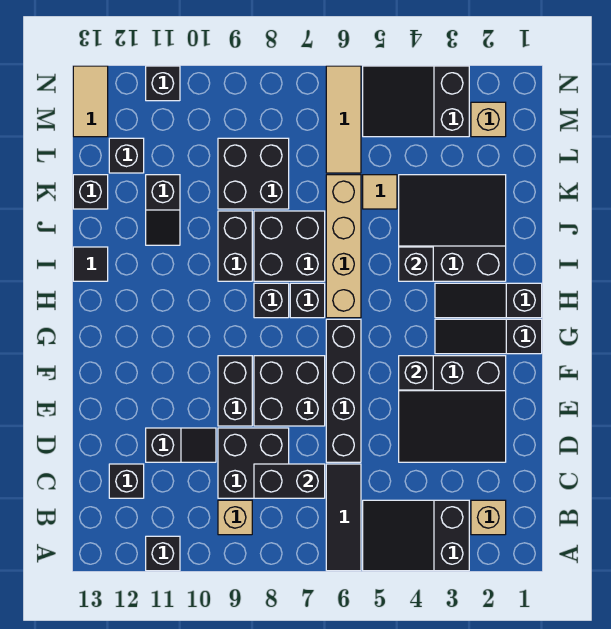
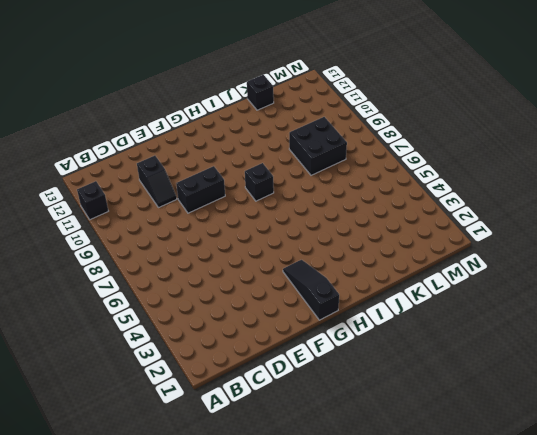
none -> black 2x3 slope [363,500,469,571]
none -> black 1x3 tile [326,464,361,571]
none -> tan 1x1 brick [471,500,506,535]
none -> tan 1x1 brick [218,500,252,535]

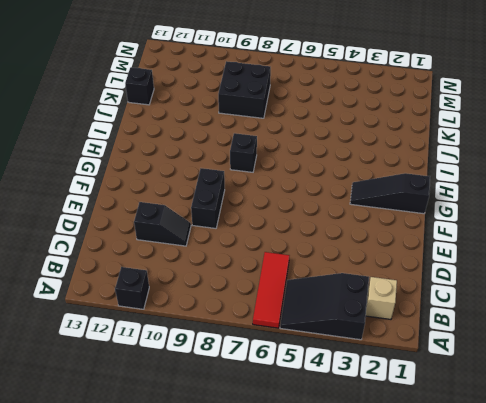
red 1x3 tile [253,252,289,328] -> black 1x3 tile [326,464,361,571]
none -> tan 1x1 brick [218,500,252,535]
none -> black 2x2 brick [218,428,289,498]
none -> black 1x1 brick [109,464,144,498]
none -> black 3x3 slope [399,356,506,462]

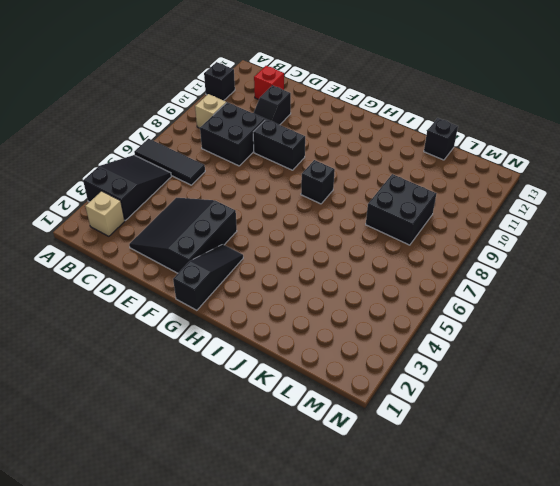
red 1x1 brick [254,66,284,100] -> black 1x1 brick [109,464,144,498]
none -> black 1x4 brick [326,319,361,462]
none -> black 2x2 brick [254,356,325,426]
none -> black 1x3 slope [435,283,542,318]
none -> tan 1x4 brick [326,175,361,318]

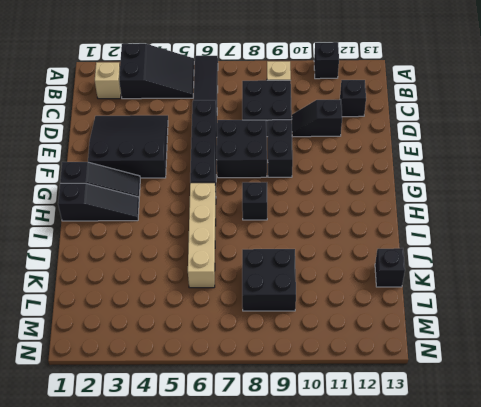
none -> black 1x1 brick [290,283,325,318]
none -> black 3x3 slope [399,175,506,281]
none -> black 2x2 brick [254,211,325,281]
none -> black 1x2 brick [218,211,252,281]

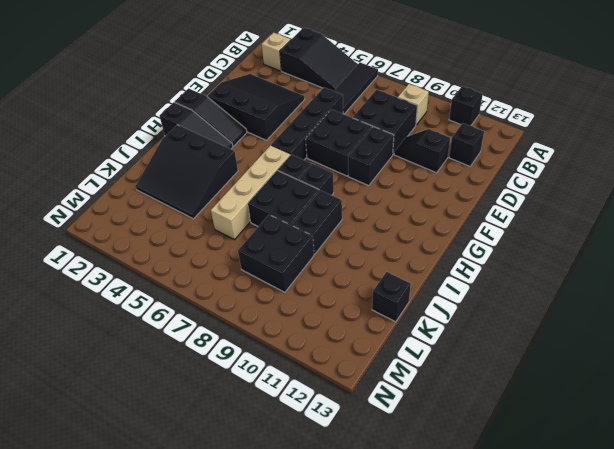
none -> black 1x1 tile [73,247,108,281]
none -> black 1x2 slope [146,175,180,245]
none -> tan 1x1 tile [363,175,397,209]
none -> tan 1x3 tile [326,66,361,173]

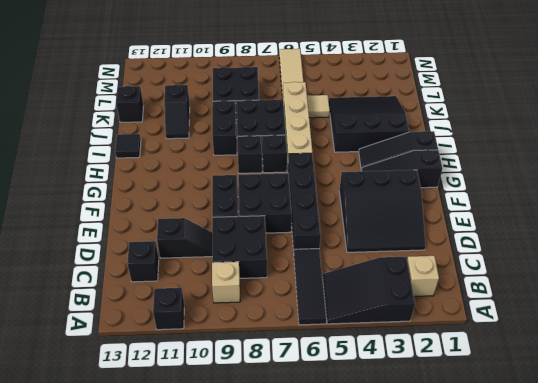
none -> black 1x1 brick [109,138,144,173]
none -> tan 1x1 brick [471,102,506,137]
none -> black 2x3 slope [363,66,469,137]
none -> tan 1x2 tile [73,66,108,137]

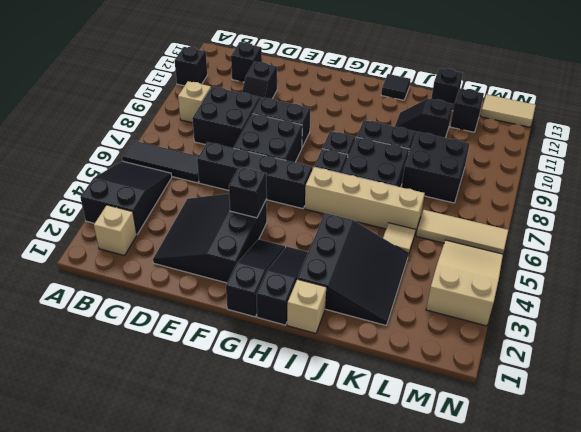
tan 1x1 brick [287,279,326,333] -> tan 1x1 brick moved to [471,102,506,137]
tan 2x3 slope [426,240,503,326] -> black 2x3 slope [363,66,469,137]
none -> black 1x1 brick [146,66,180,101]
none -> black 1x2 brick [254,464,325,498]
none -> black 1x1 brick [399,247,433,281]

